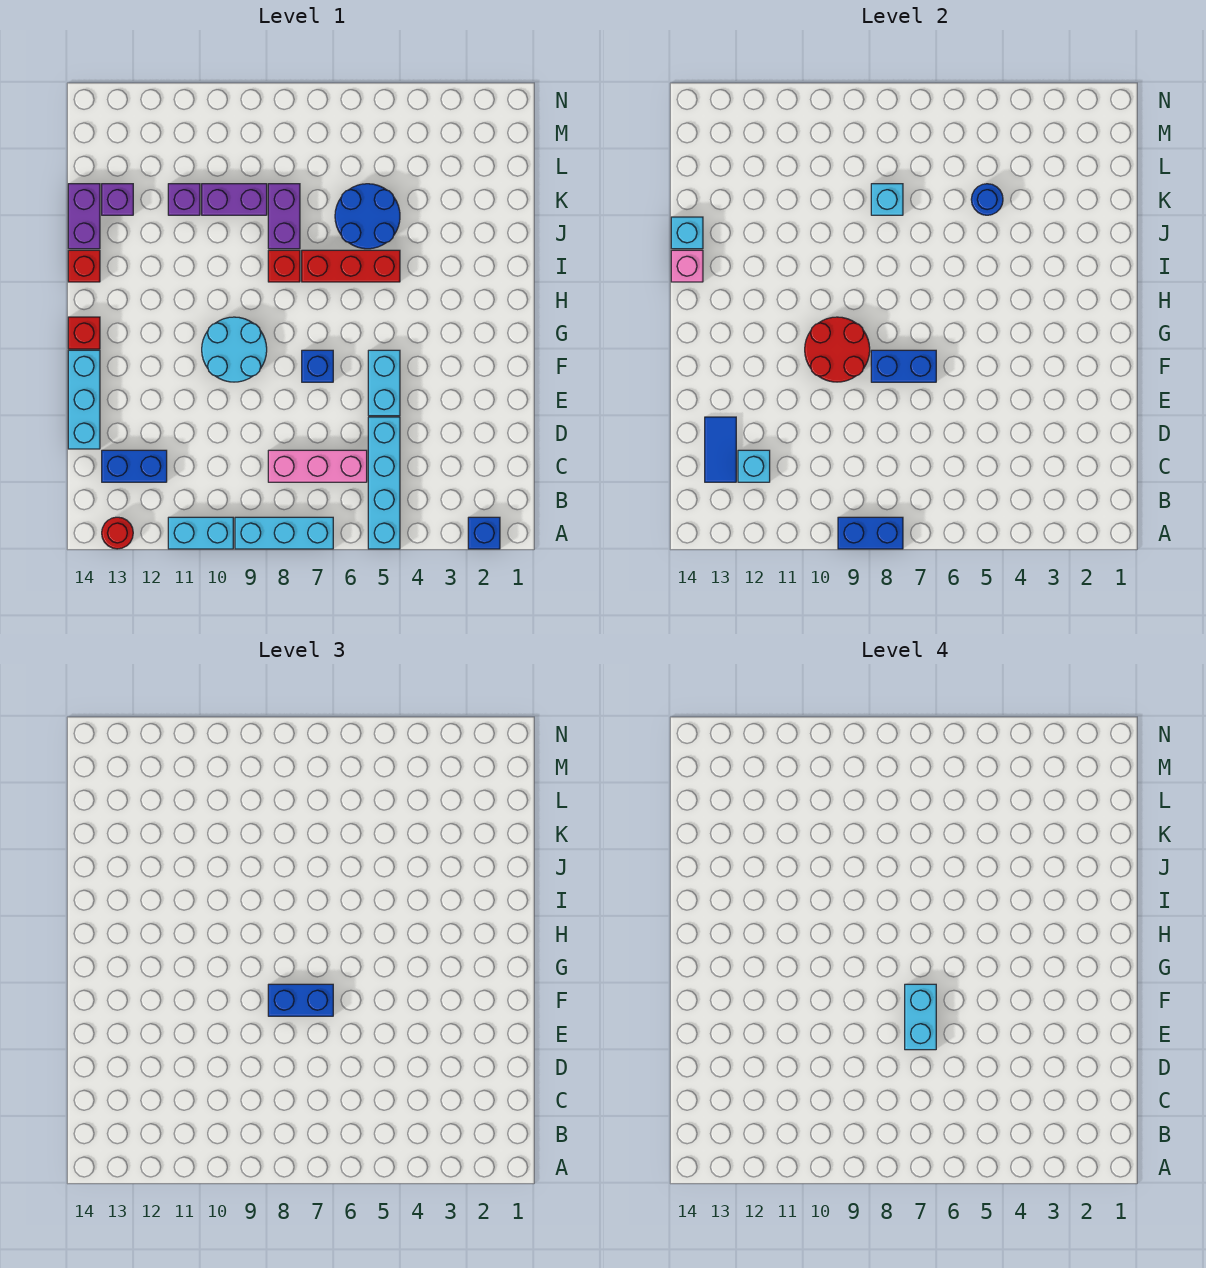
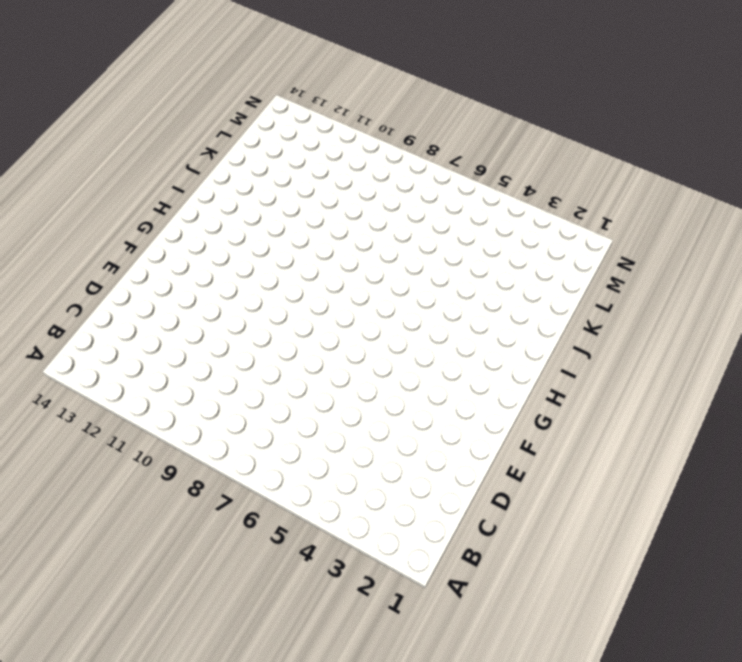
none -> blue 1x1 brick [468,517,500,549]
none -> cyan 1x4 brick [368,417,400,549]
none -> cyan 1x3 brick [235,517,333,549]
none -> cyan 1x2 brick [168,517,233,549]

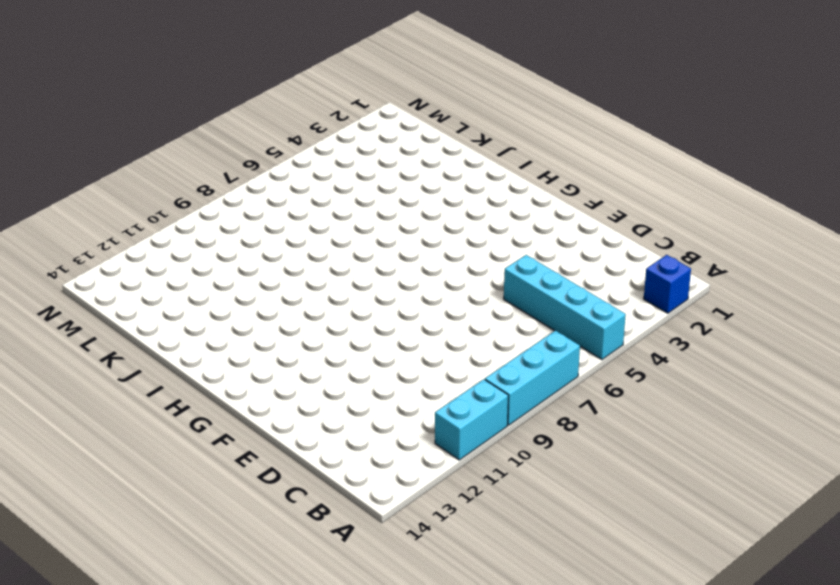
none -> red 1x1 round brick [102,517,133,549]
none -> pink 1x3 brick [268,450,367,482]
none -> blue 1x2 brick [102,450,167,482]
none -> cyan 1x3 brick [68,350,100,449]

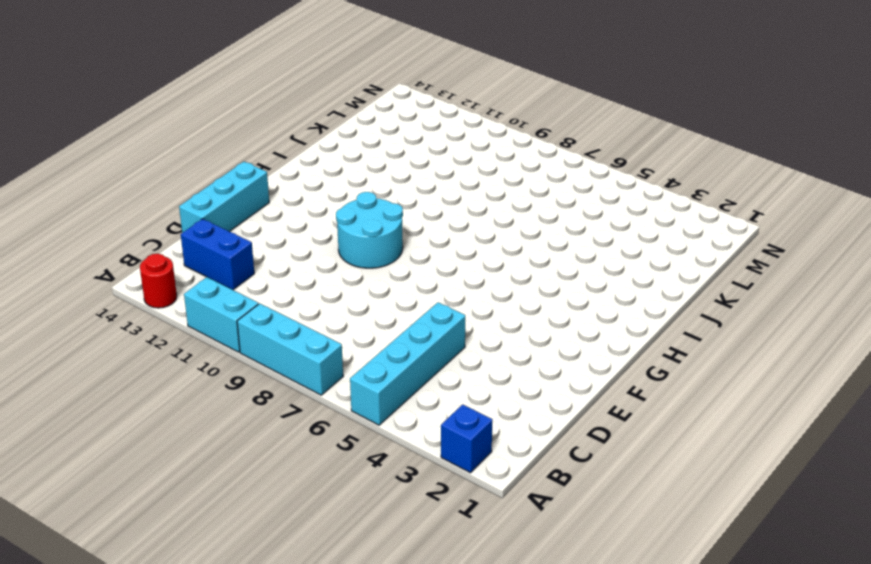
none -> pink 1x3 brick [268,450,367,482]
none -> cyan 1x2 brick [368,350,400,416]
none -> blue 1x1 brick [302,350,333,382]
none -> red 1x1 brick [68,317,100,349]

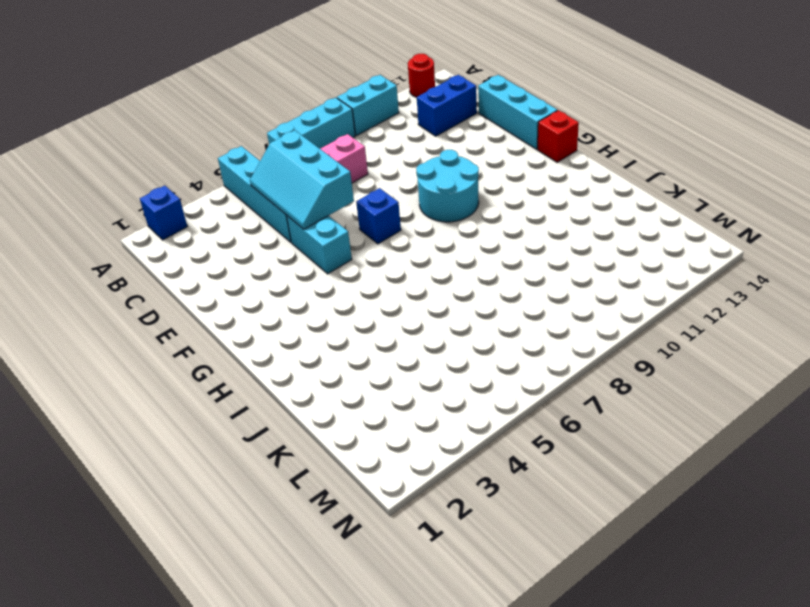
cyan 2x3 slope [250,130,354,229] -> none
none -> red 1x3 brick [302,250,400,282]
none -> red 1x1 brick [268,250,300,282]
none -> red 1x1 brick [68,250,100,282]
none -> blue 2x2 round brick [335,184,400,249]

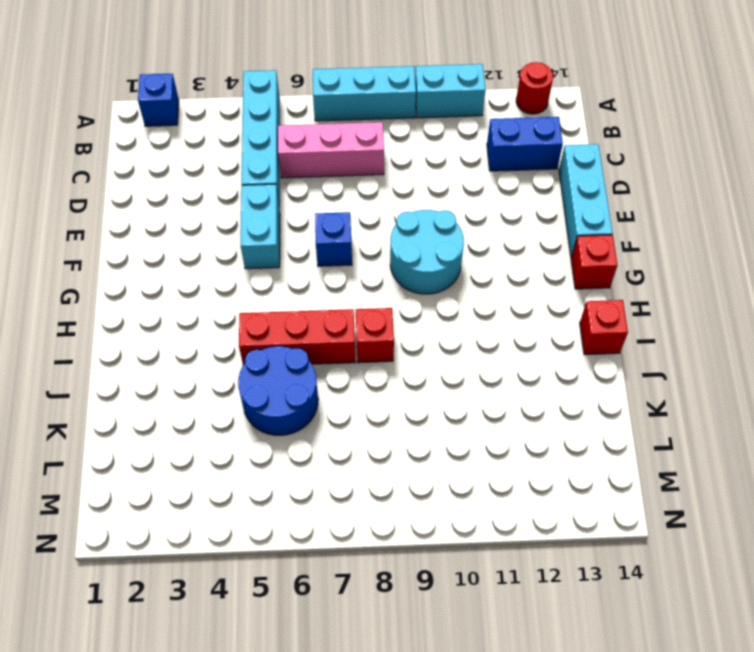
none -> purple 1x2 brick [268,184,300,249]
none -> purple 1x2 brick [68,184,100,249]
none -> purple 1x2 brick [202,184,267,215]
none -> purple 1x1 brick [168,184,200,215]

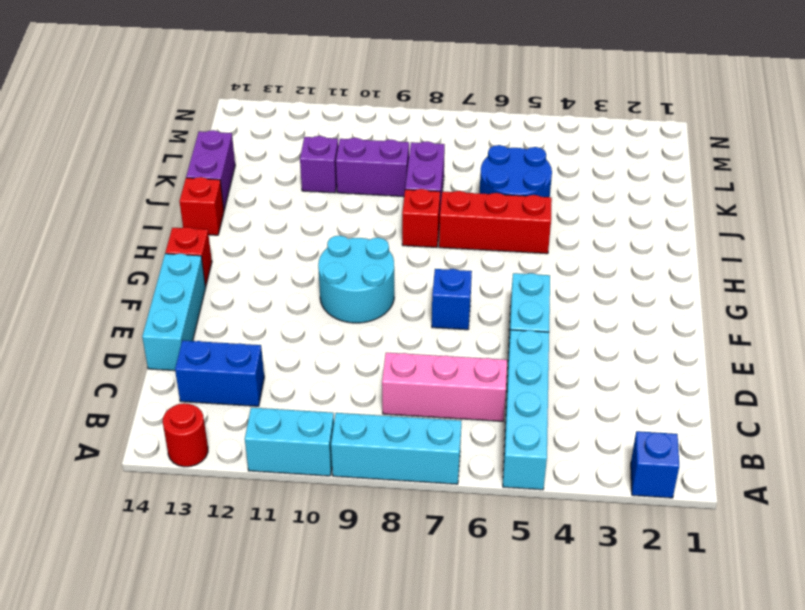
none -> purple 1x1 brick [102,184,133,215]
none -> blue 1x2 brick [838,517,903,549]
none -> cyan 1x1 brick [738,450,770,482]
none -> blue 1x2 tile [705,417,736,482]

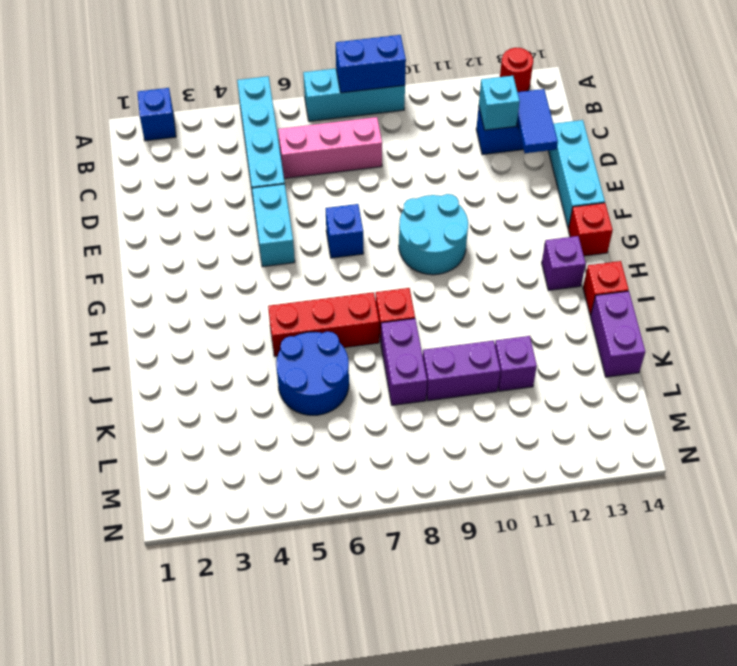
purple 1x1 brick [542,236,586,290] -> purple 1x1 brick moved to [102,184,133,215]
none -> cyan 1x2 brick [168,517,233,549]
none -> blue 1x2 brick [871,350,936,382]
none -> red 2x2 round brick [805,317,870,382]
none -> pink 1x1 brick [671,250,703,282]

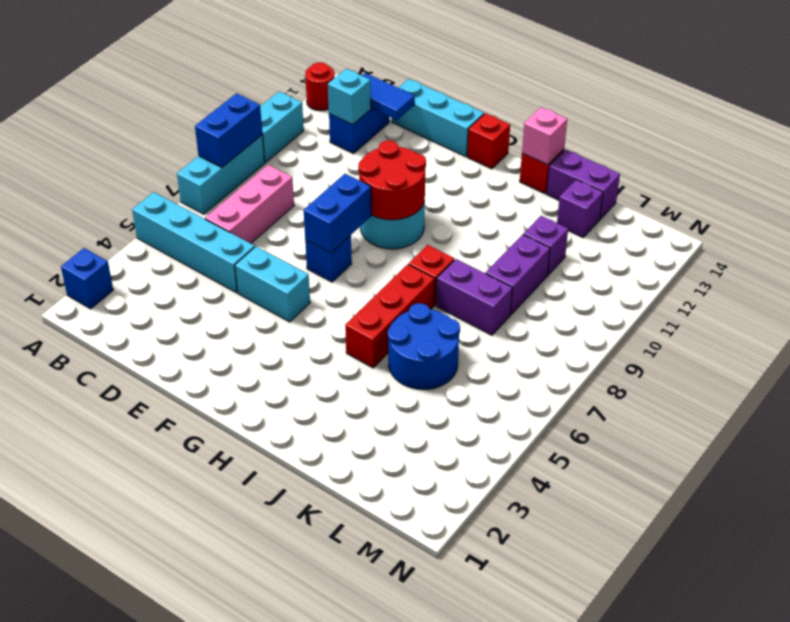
none -> cyan 1x1 brick [671,217,703,249]
none -> blue 1x1 round brick [971,184,1003,215]
none -> cyan 1x1 brick [871,184,903,215]
none -> blue 1x2 brick [268,984,333,1016]

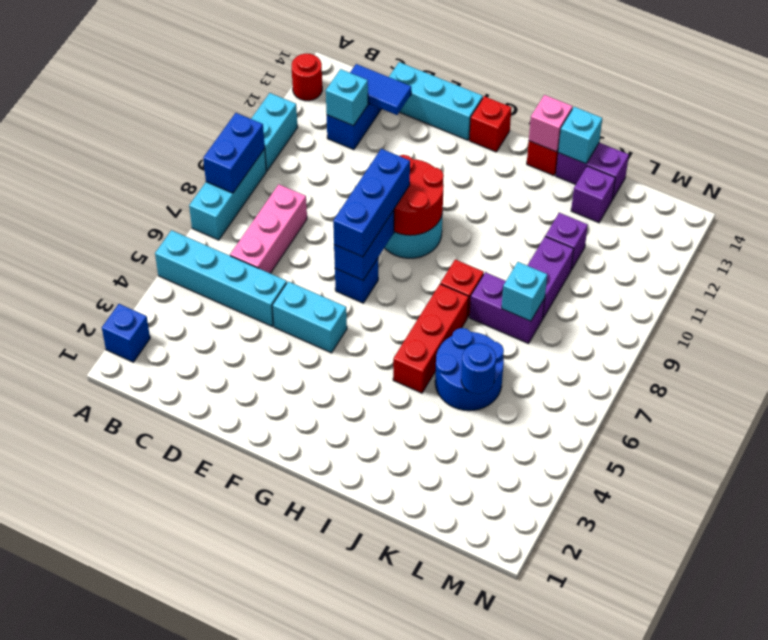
blue 1x3 brick [333,149,410,257] -> blue 1x2 brick [268,984,333,1016]
none -> cyan 1x2 brick [905,984,936,1050]

